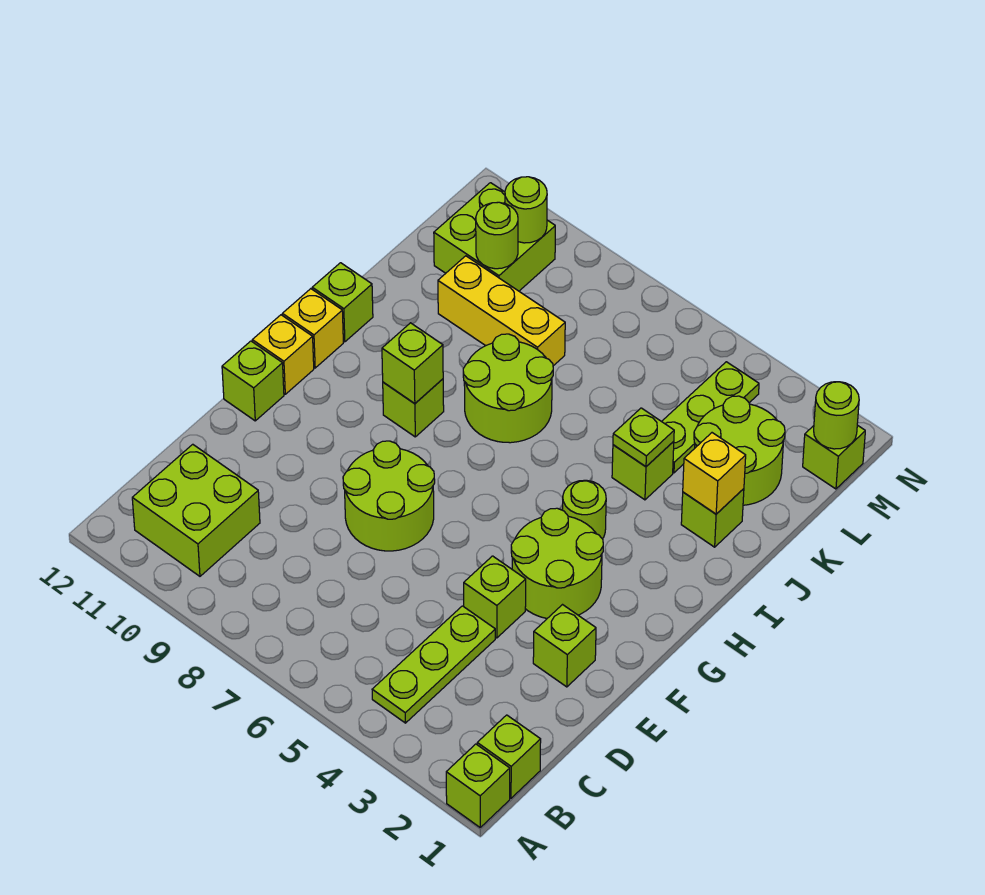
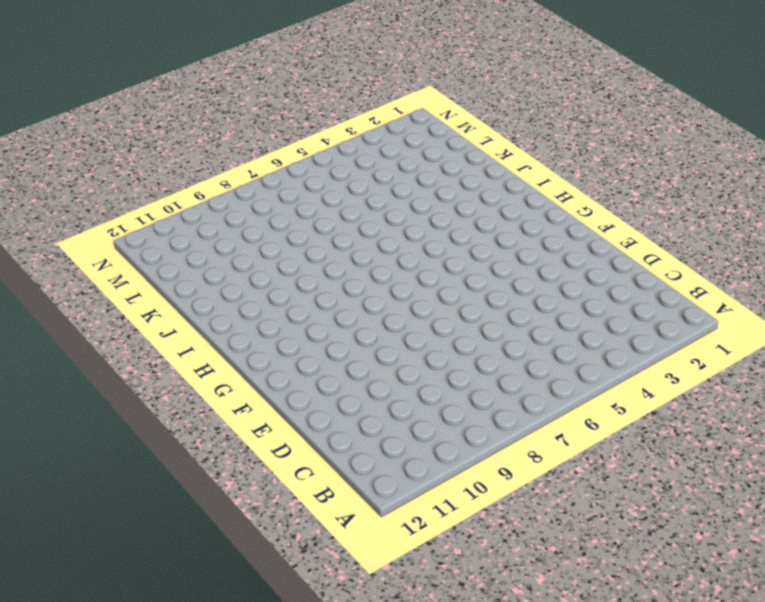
none -> lime 1x1 brick [446,744,510,827]
none -> lime 1x1 brick [477,715,541,798]
none -> lime 1x3 plate [372,606,495,723]

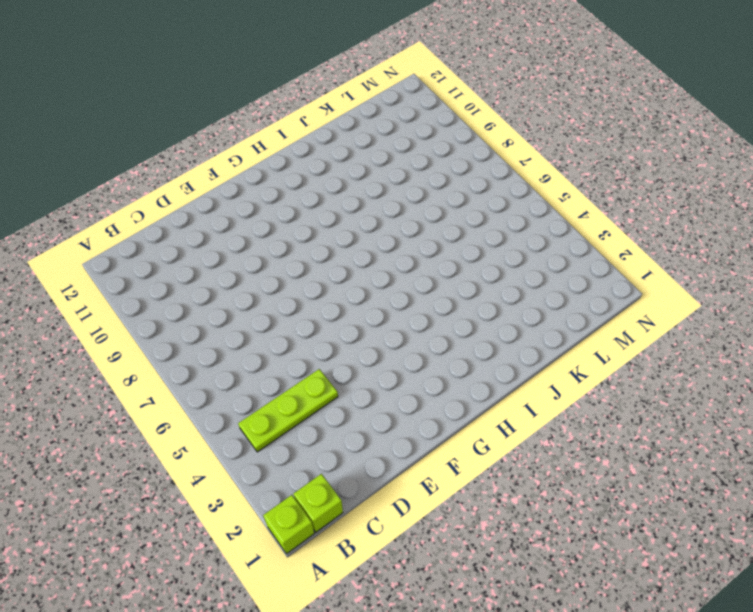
none -> lime 2x2 brick [132,444,260,576]
none -> lime 1x1 brick [533,605,596,687]
none -> lime 1x1 brick [464,556,526,638]

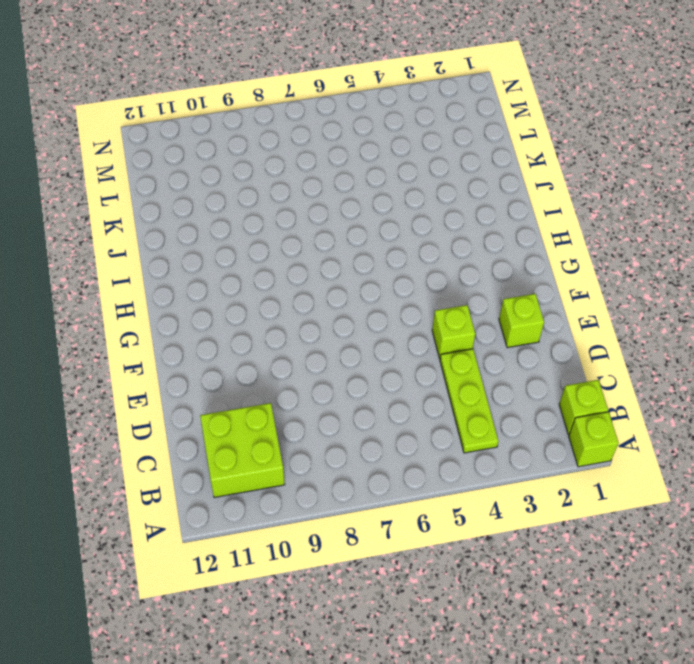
none -> lime 2x2 round brick [343,441,435,551]
none -> lime 2x2 round brick [511,508,603,618]
none -> lime 1x1 brick [222,341,284,421]

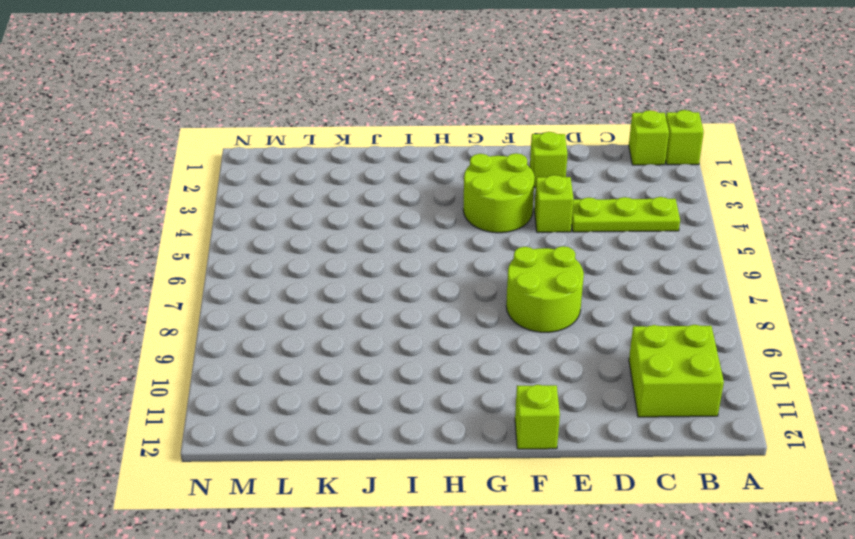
none -> yellow 1x1 brick [252,315,314,394]
none -> lime 1x1 round brick [563,480,606,539]
none -> lime 1x1 brick [383,379,444,437]

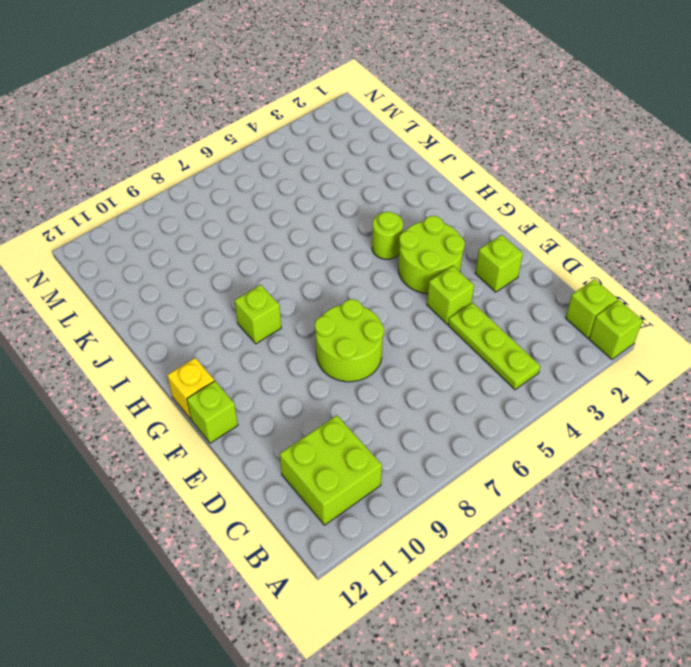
none -> yellow 1x1 brick [282,289,343,368]
none -> lime 2x2 round brick [463,334,553,443]
none -> lime 1x1 brick [312,263,373,342]

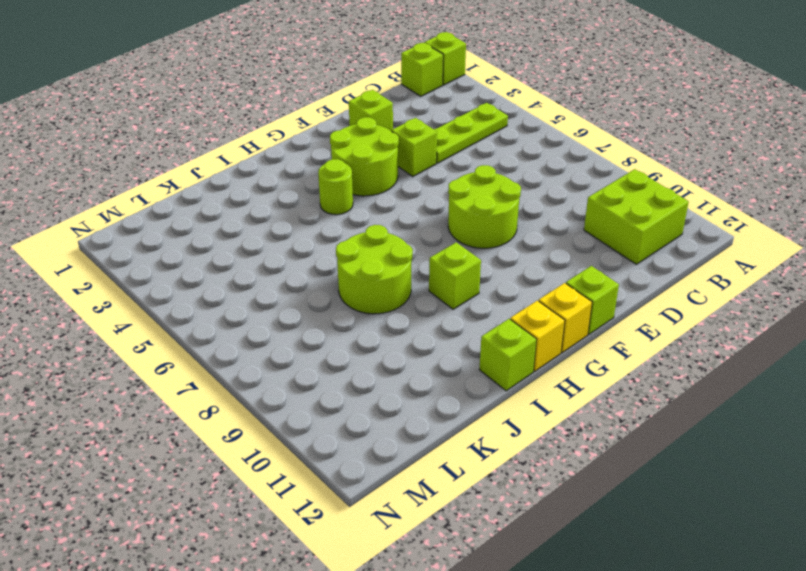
none -> lime 1x1 brick [681,489,744,547]
none -> lime 1x1 brick [612,441,674,500]
none -> lime 2x2 round brick [694,396,785,505]

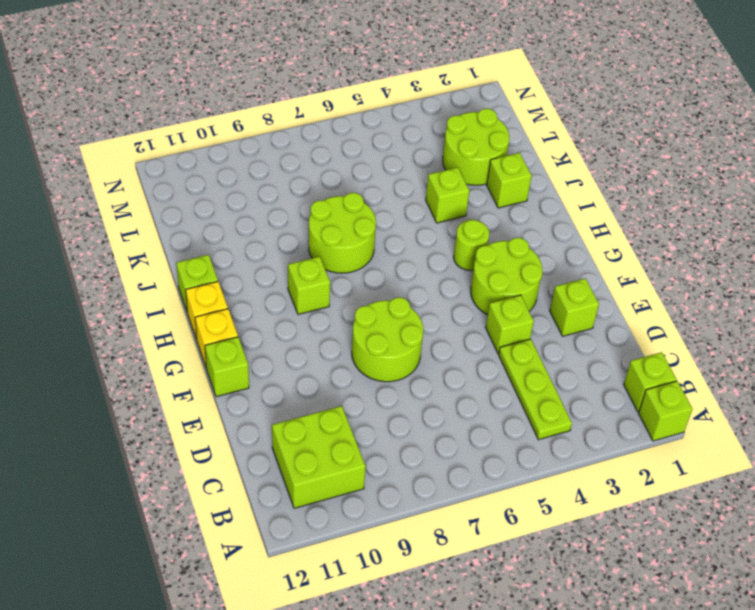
none -> lime 1x3 plate [662,362,759,473]
none -> yellow 1x3 brick [438,256,565,366]
none -> lime 2x2 brick [434,183,555,291]

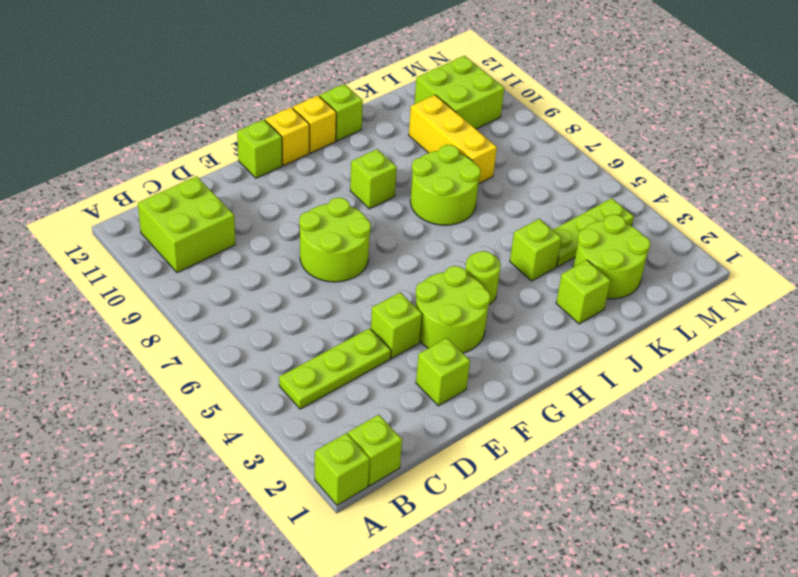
none -> lime 1x1 brick [803,425,865,489]
none -> lime 1x1 brick [382,323,443,404]
none -> yellow 1x1 brick [683,433,746,514]

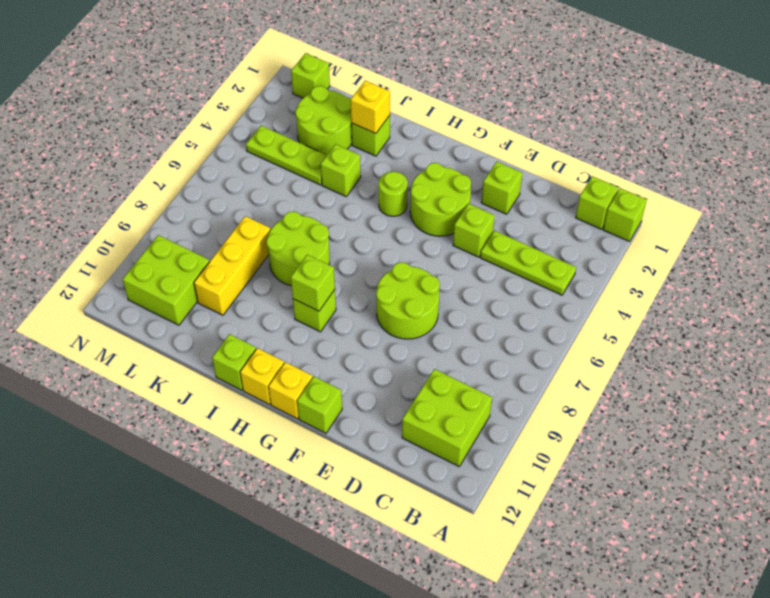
none -> lime 1x1 plate [613,408,674,467]
none -> lime 1x1 round brick [476,202,518,269]
none -> lime 1x1 round brick [814,382,859,449]

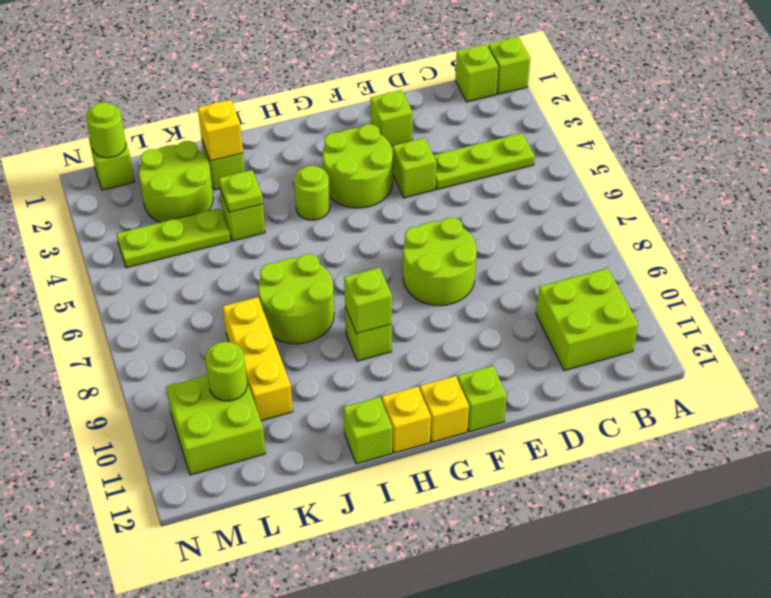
none -> lime 1x1 round brick [505,177,547,243]

